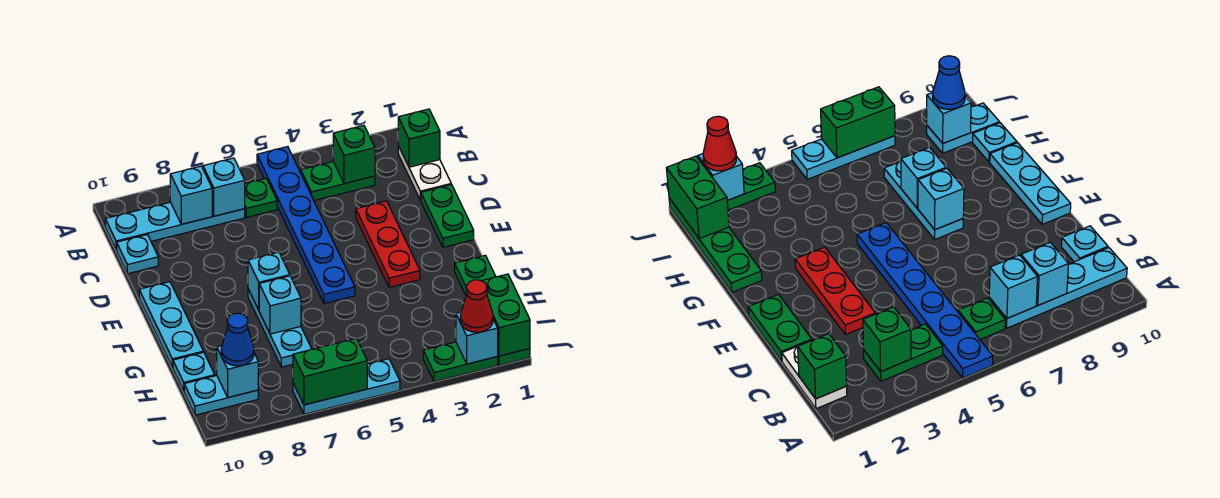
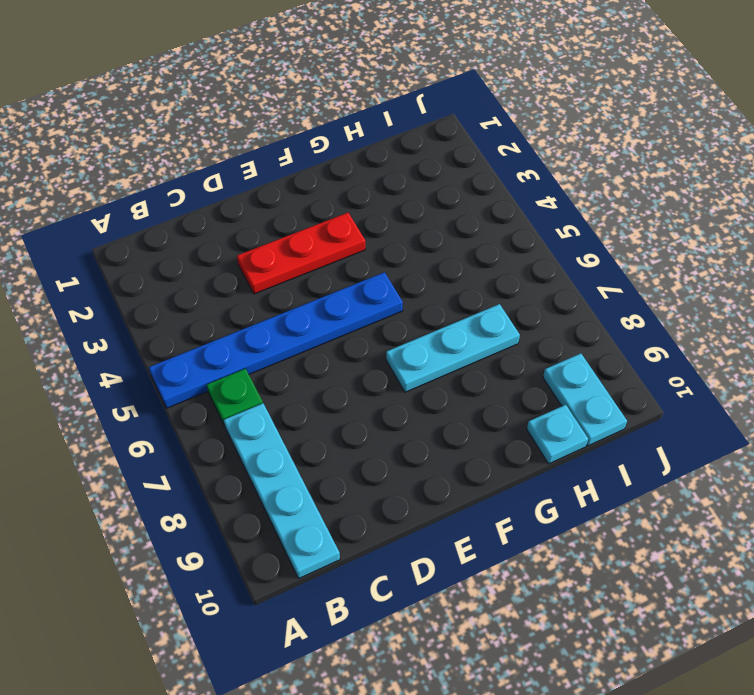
none -> white 1x2 plate [398,146,451,200]
none -> green 1x2 plate [301,162,375,201]
none -> cyan 1x1 plate [117,235,158,274]

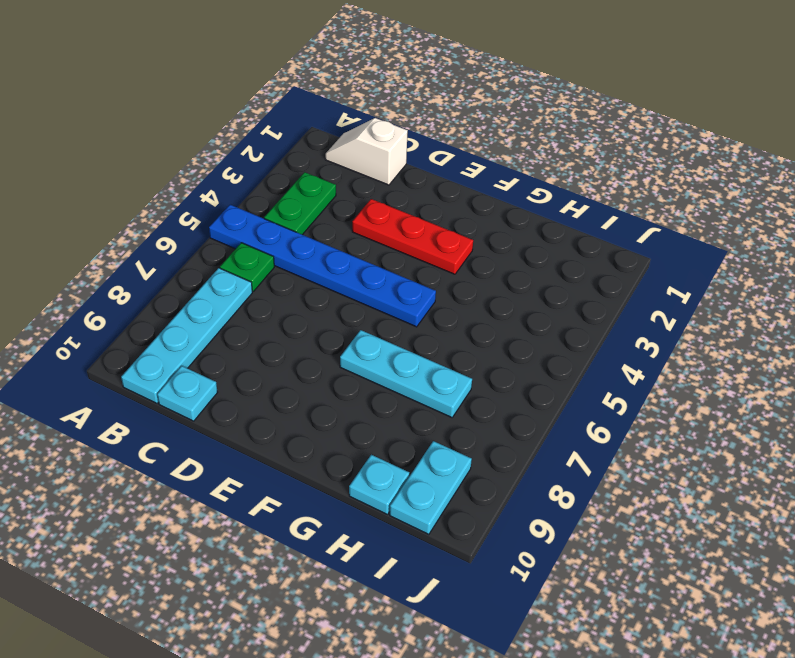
white 1x2 slope [325,118,408,185] -> white 1x2 plate [398,146,451,200]
none -> green 1x2 plate [421,185,474,247]
none -> cyan 1x3 plate [139,282,203,368]
none -> green 1x4 plate [455,255,530,365]

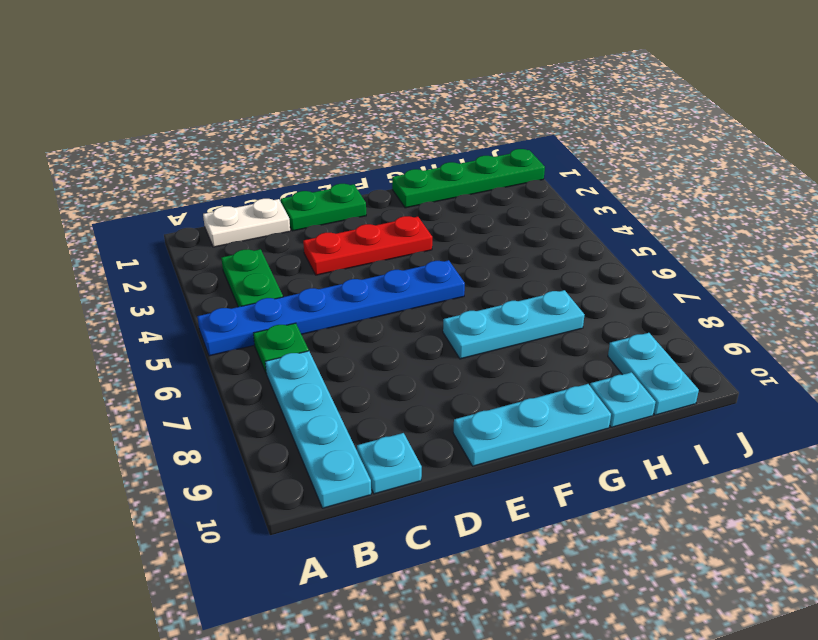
none -> green 1x2 plate [423,342,498,382]
none -> cyan 1x3 plate [293,359,400,414]
none -> green 1x1 brick [398,109,440,167]

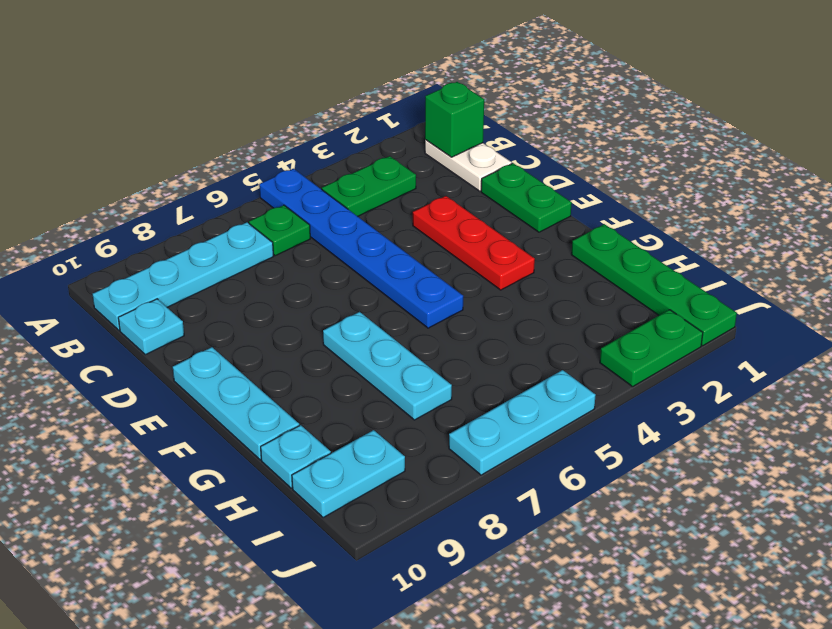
none -> green 1x1 brick [333,125,375,184]
none -> cyan 1x1 brick [203,158,245,216]
none -> cyan 1x1 brick [170,166,212,224]

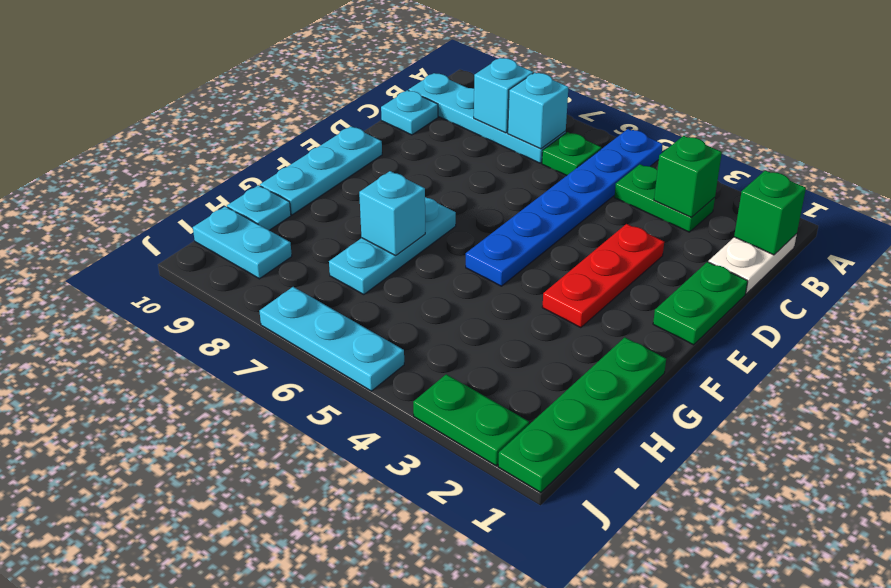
none -> cyan 1x1 brick [248,252,290,310]
none -> green 1x2 brick [482,274,530,356]
none -> cyan 1x1 brick [217,346,258,397]

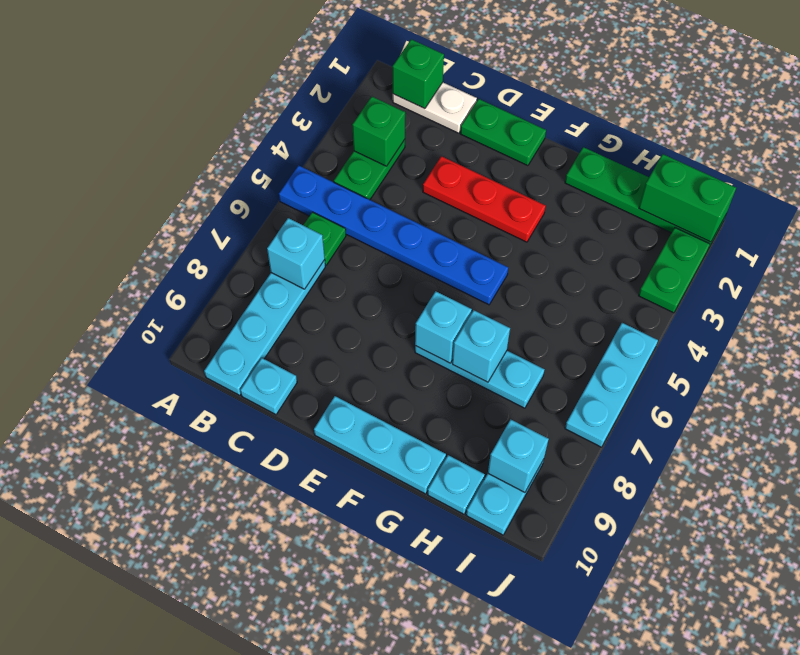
none -> cyan 1x1 brick [170,166,212,224]
none -> cyan 1x1 brick [456,312,498,364]
none -> green 1x2 brick [293,338,367,405]

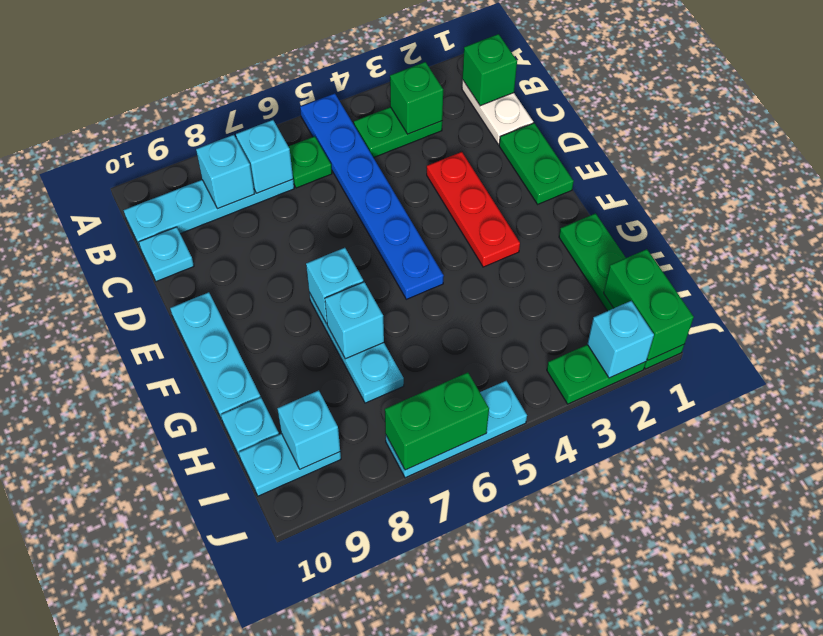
none -> blue 1x1 cone [221,313,254,366]
none -> red 1x1 cone [460,280,493,332]

